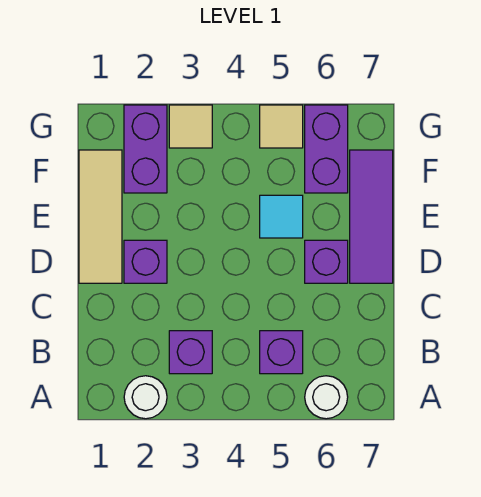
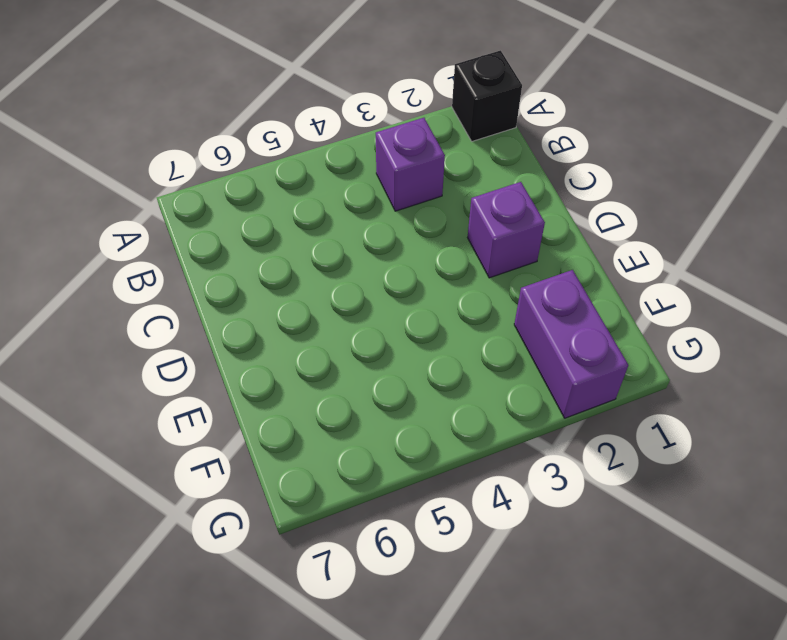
black 1x1 brick [452,51,522,141] -> none
none -> white 1x1 round brick [124,376,167,419]
none -> white 1x1 round brick [305,376,348,419]
none -> purple 1x1 brick [260,331,303,374]

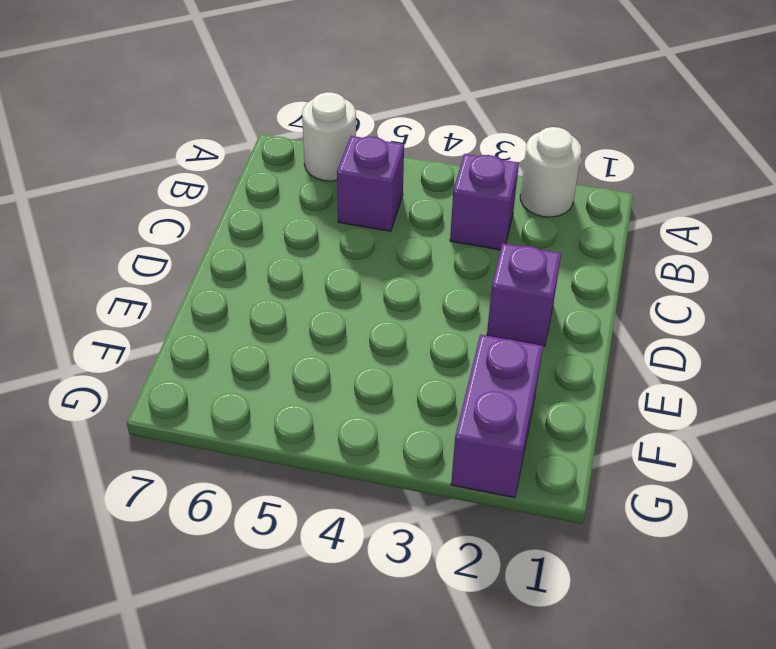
none -> tan 1x3 tile [79,150,122,283]
none -> purple 1x1 brick [305,240,348,283]
none -> purple 1x3 tile [350,150,393,283]

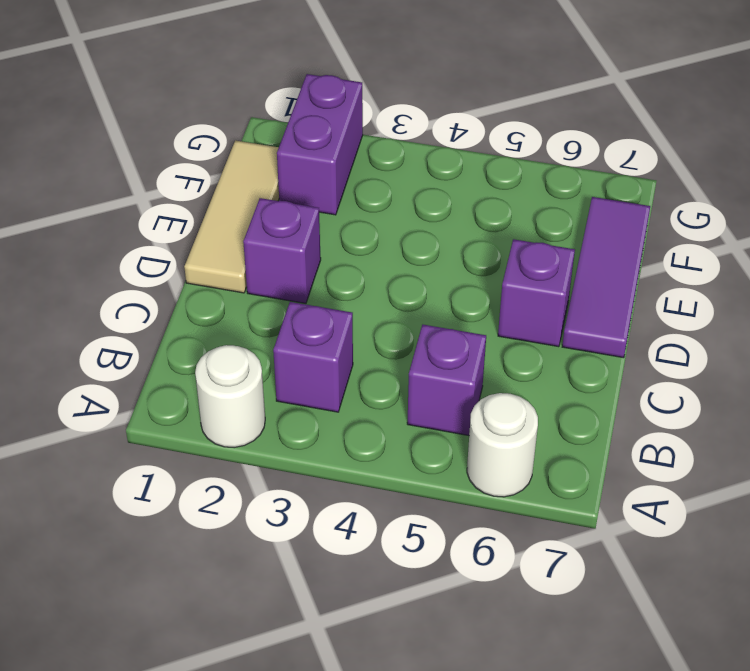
none -> cyan 1x1 tile [260,195,303,238]
none -> purple 1x2 brick [305,105,348,193]
none -> tan 1x1 tile [169,105,212,148]

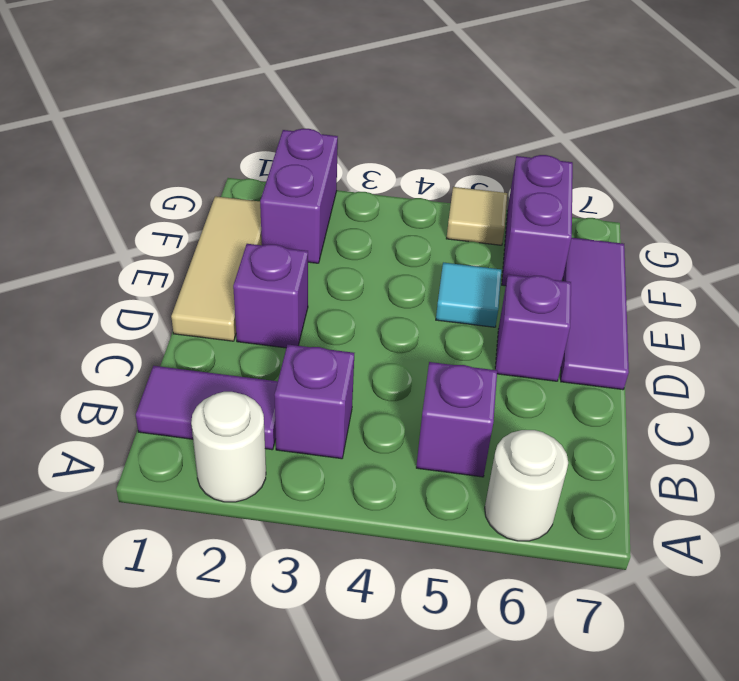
purple 1x2 tile [136,366,278,450] -> none
none -> tan 1x1 tile [169,105,212,148]

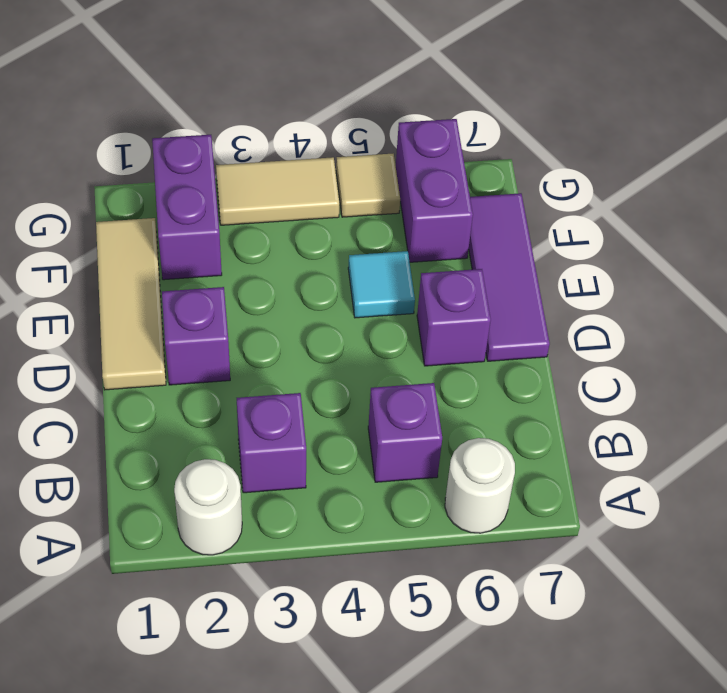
tan 1x2 tile [216,157,339,225] -> tan 1x1 tile [169,105,212,148]

